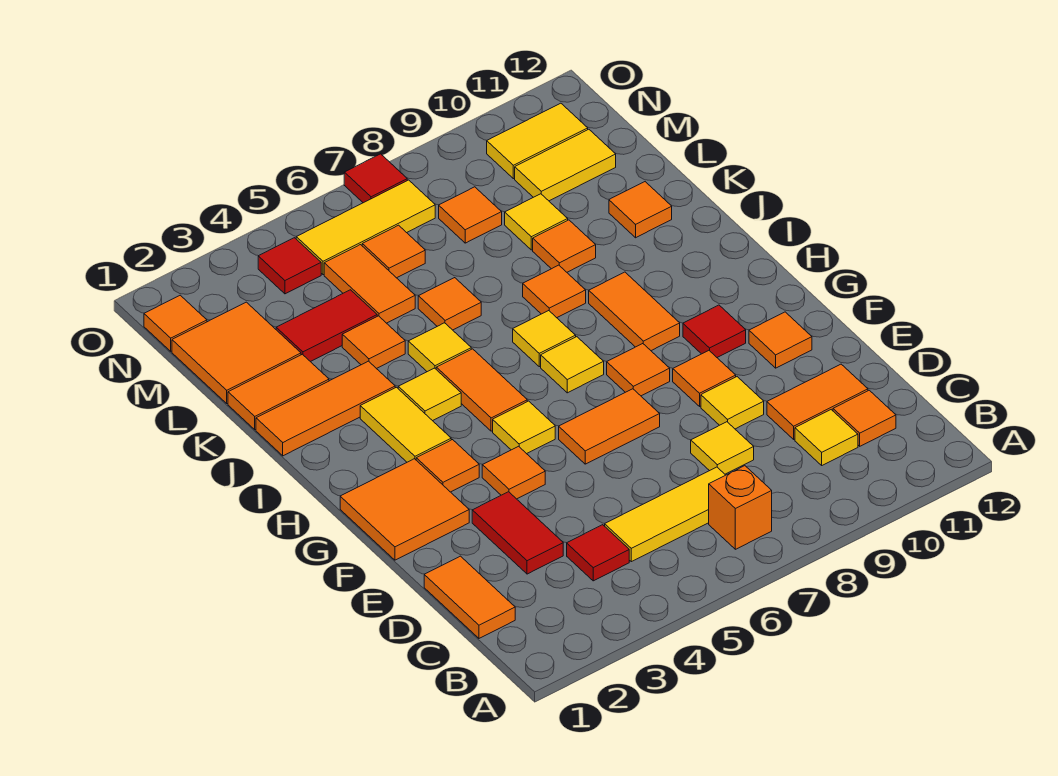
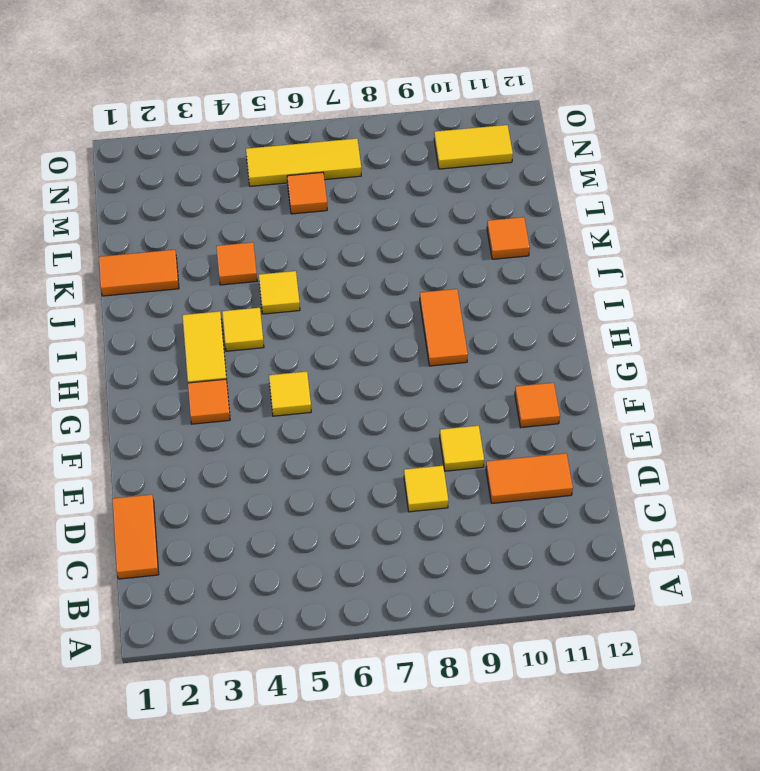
none -> orange 1x1 brick [709,466,772,549]
none -> red 1x1 tile [567,525,629,581]
none -> yellow 1x3 tile [605,467,725,562]
none -> yellow 1x1 tile [795,410,858,465]

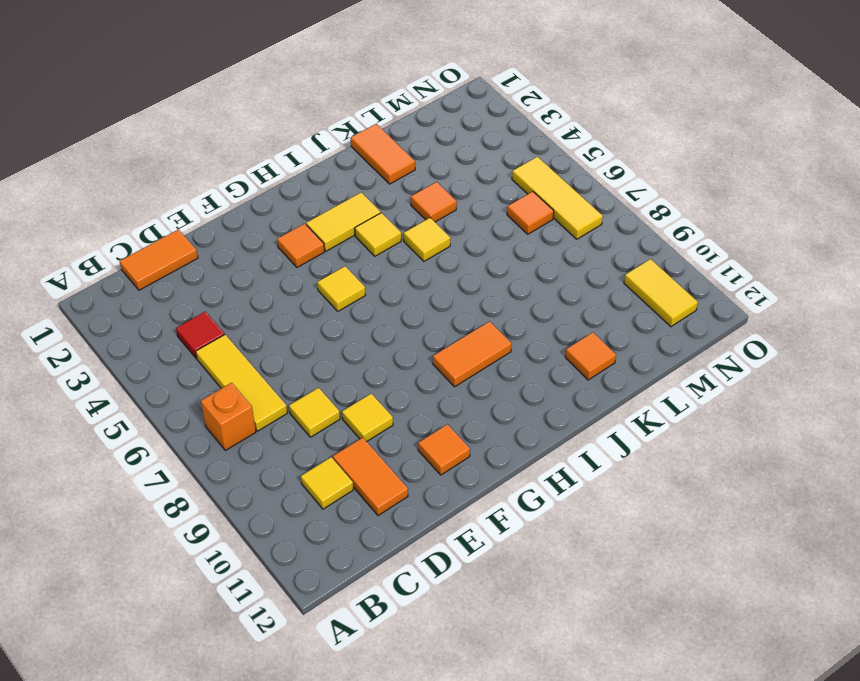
none -> orange 1x1 tile [833,390,896,446]
none -> red 1x2 tile [472,492,563,574]
none -> orange 2x2 tile [340,459,469,560]
none -> orange 1x1 tile [482,446,545,499]

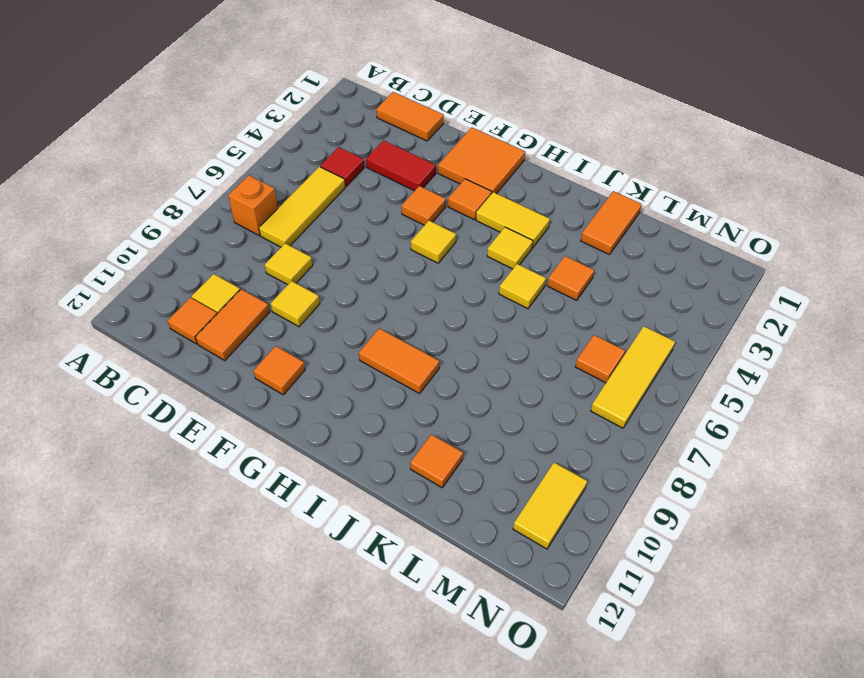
none -> orange 1x2 tile [559,389,660,464]
none -> orange 1x1 tile [673,351,736,406]
none -> orange 1x1 tile [607,344,670,396]
none -> red 1x1 tile [683,305,746,357]

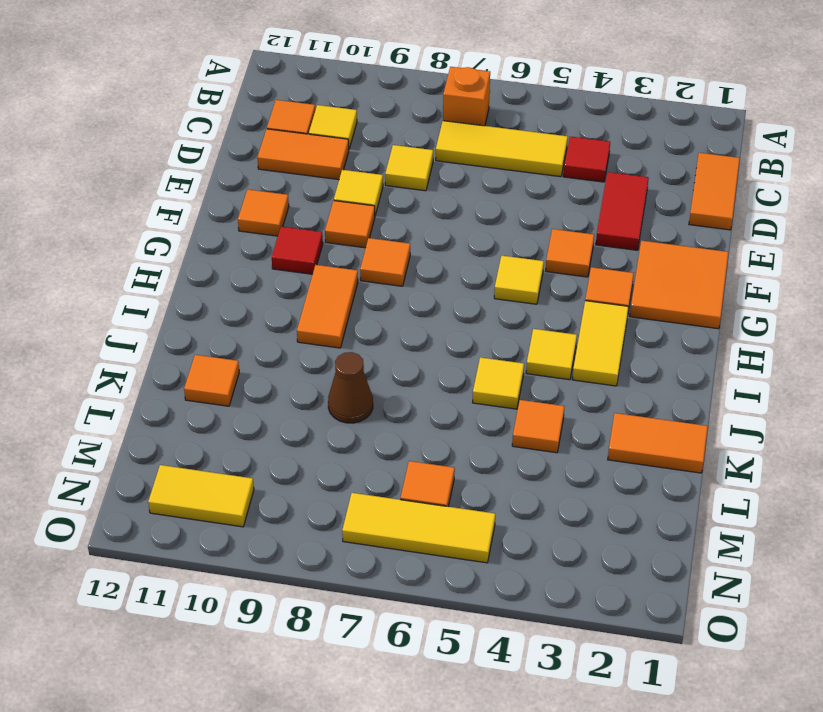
brown 1x1 cone [328,352,373,423] -> none
none -> orange 1x2 tile [559,389,660,464]
none -> orange 1x2 tile [436,349,527,431]
none -> yellow 1x1 tile [541,337,604,393]
none -> yellow 1x1 tile [513,311,576,367]

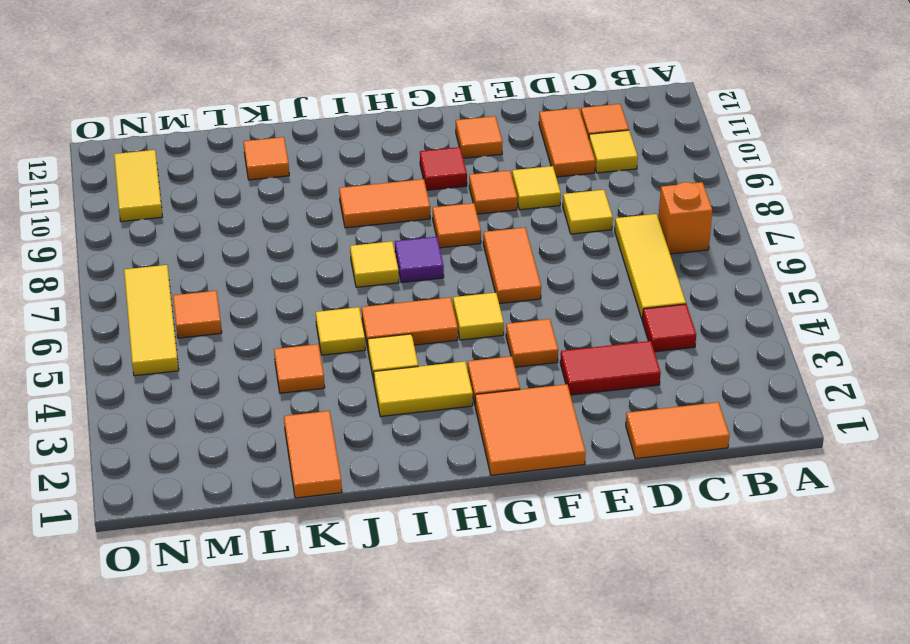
purple 1x1 tile [395,237,444,283] -> yellow 1x1 tile [541,337,604,393]
none -> orange 1x3 tile [256,361,395,456]
none -> orange 1x1 tile [523,265,586,318]
none -> orange 1x1 tile [418,278,481,330]
none -> orange 1x1 tile [533,220,596,272]

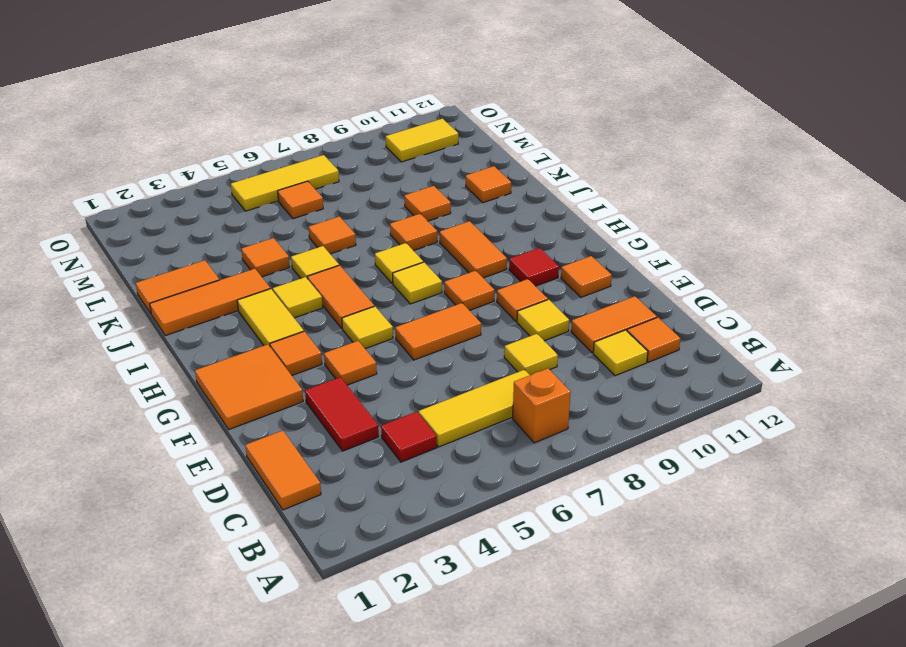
none -> orange 2x2 tile [172,302,301,403]
none -> red 1x2 tile [276,290,377,362]
none -> orange 1x2 tile [324,245,415,323]
none -> yellow 1x1 tile [505,194,568,250]

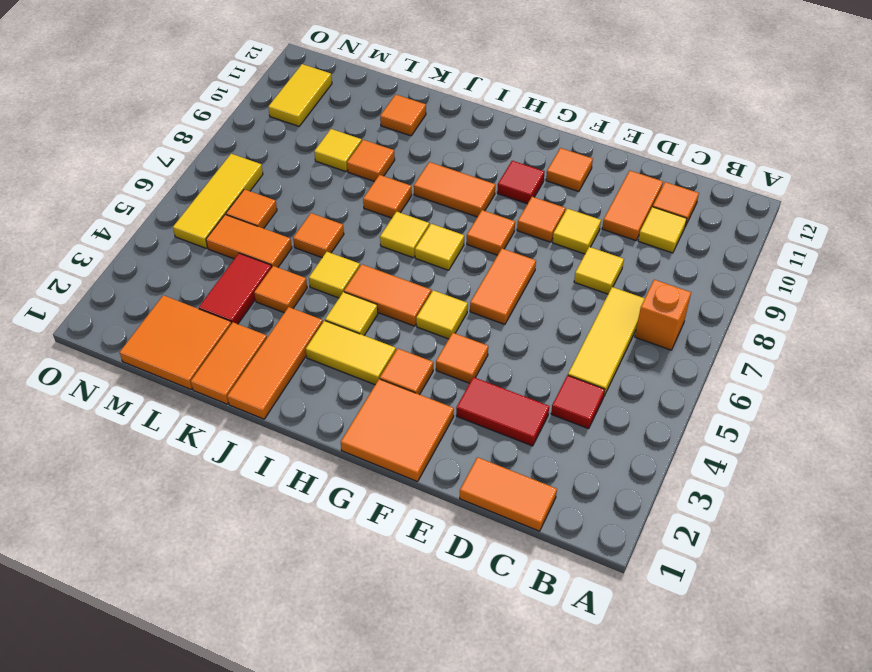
none -> orange 1x1 tile [439,187,502,243]
none -> yellow 1x2 tile [515,129,616,201]
none -> orange 1x1 tile [144,295,207,351]
none -> red 1x1 tile [258,238,321,294]

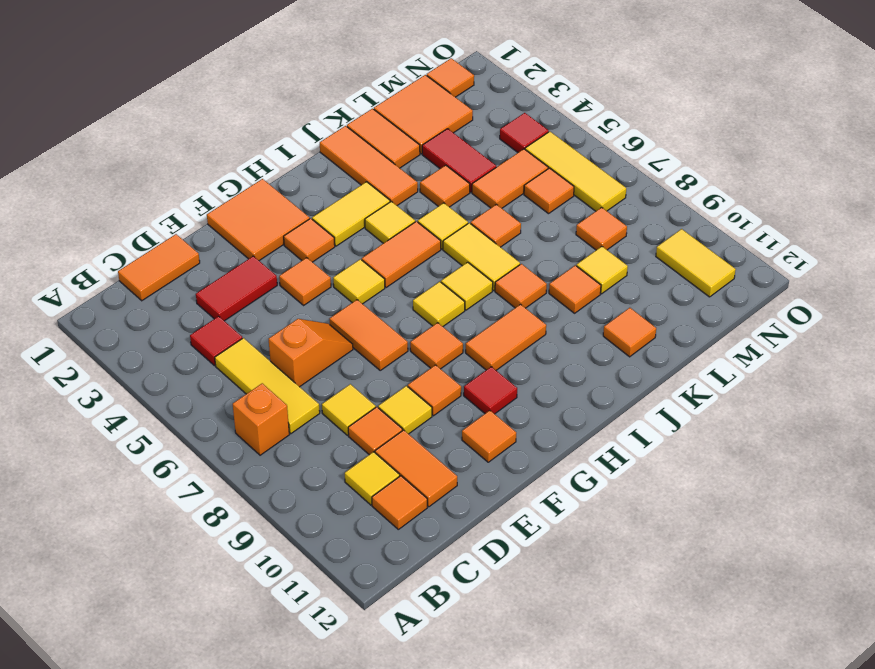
orange 1x2 slope [269,319,353,387] -> none
orange 1x1 tile [348,407,402,455] -> none
yellow 1x2 tile [443,223,520,290] -> yellow 1x2 tile moved to [515,129,616,201]
none -> red 1x1 tile [344,154,407,203]

